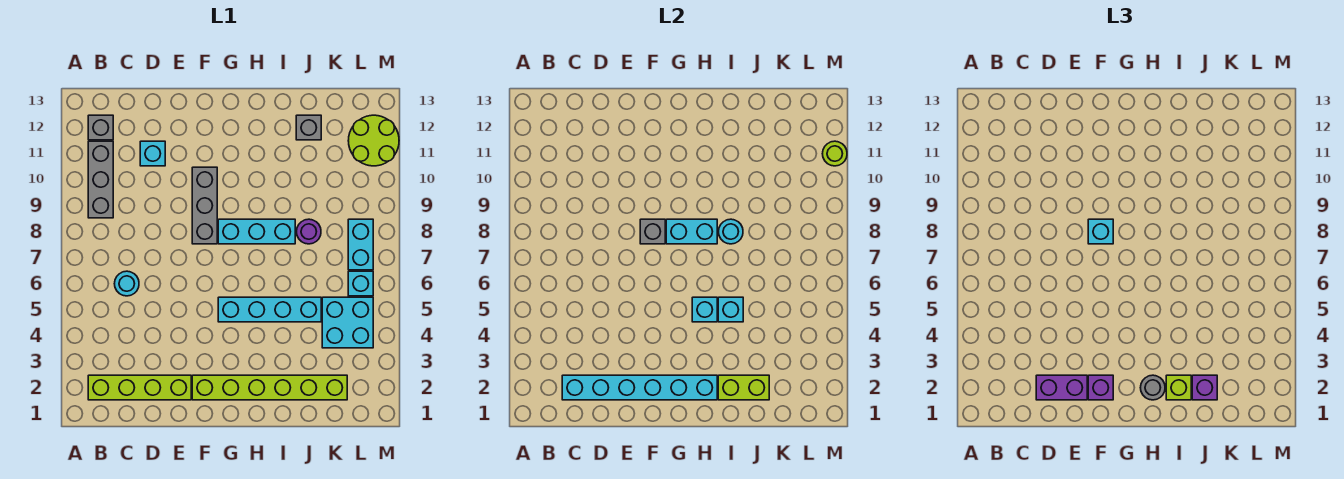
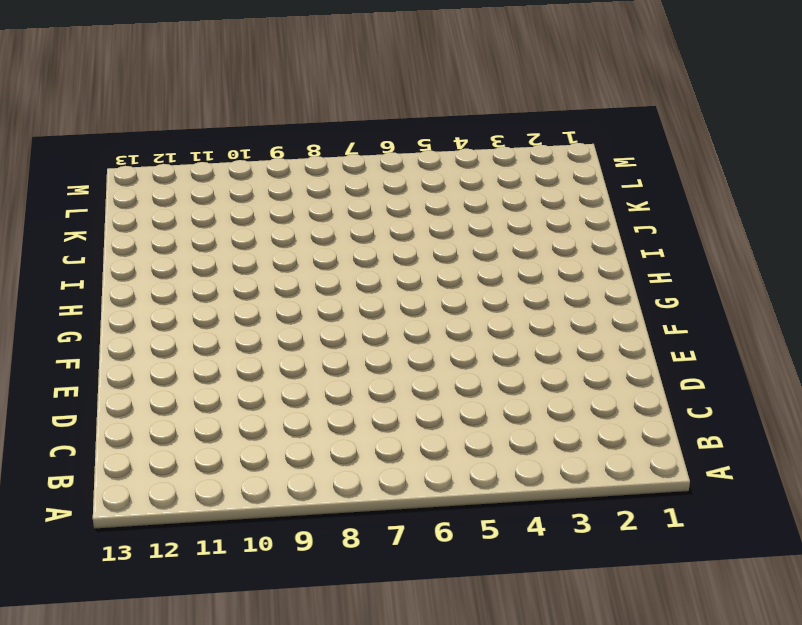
none -> lime 1x4 brick [88,375,191,400]
none -> grey 1x3 brick [88,141,113,218]
none -> grey 1x1 brick [88,115,113,140]

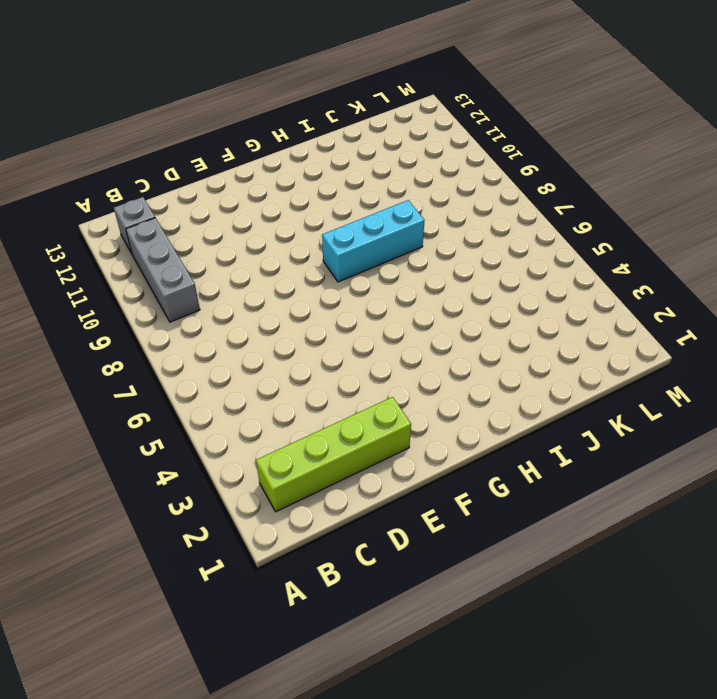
none -> cyan 1x1 round brick [114,271,139,296]
none -> cyan 1x1 brick [140,141,165,166]
none -> lime 1x6 brick [192,375,347,400]

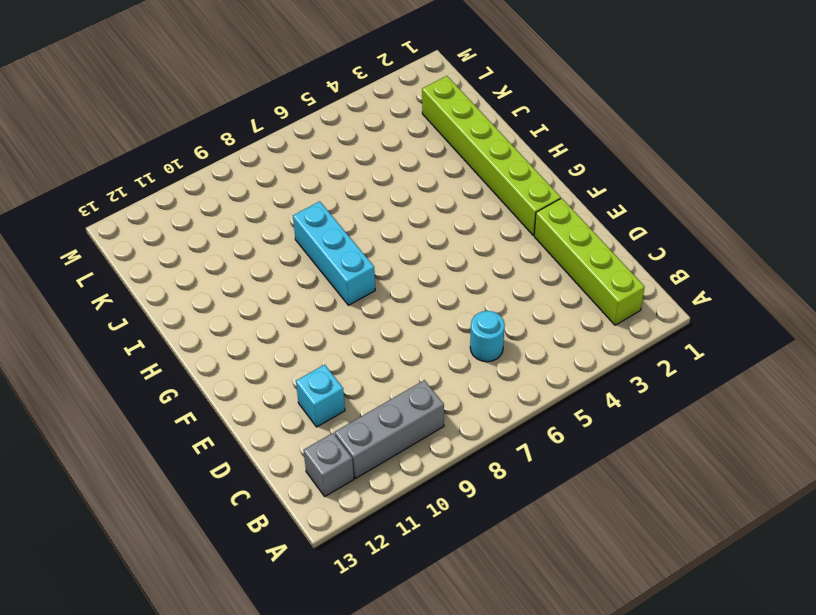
none -> grey 1x3 brick [192,167,217,244]
none -> cyan 1x4 brick [218,297,321,322]
none -> purple 1x1 round brick [296,219,321,244]

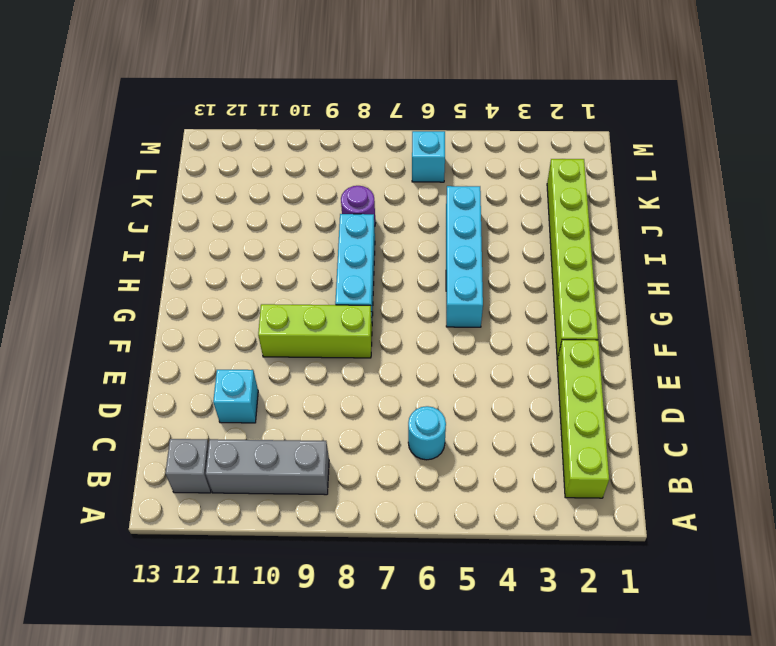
lime 1x3 brick [258,304,372,358] -> grey 1x3 brick [192,167,217,244]
none -> grey 1x1 brick [296,115,321,140]
none -> cyan 2x2 brick [322,297,373,348]
none -> cyan 1x2 brick [348,219,373,270]

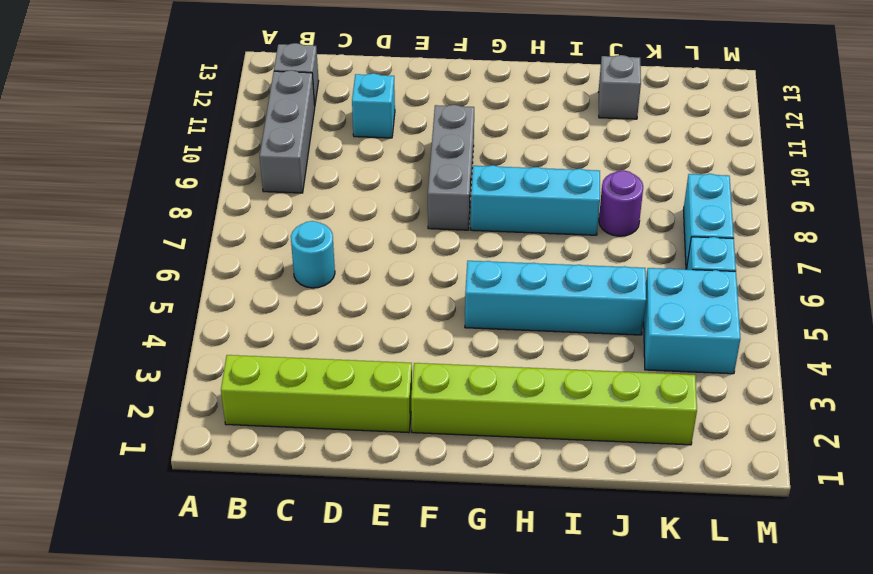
none -> lime 2x2 round brick [348,115,399,166]
none -> cyan 1x6 brick [562,375,717,400]
none -> grey 1x1 brick [640,219,665,244]

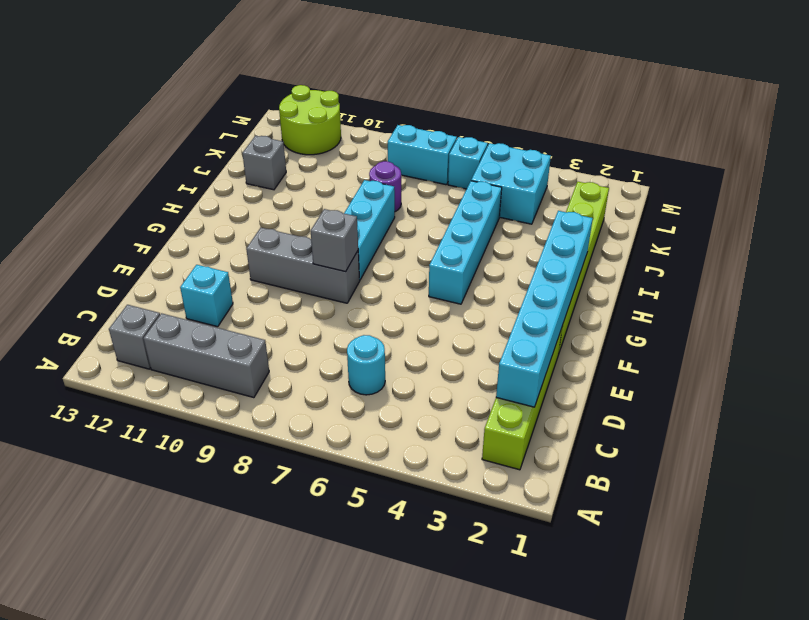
none -> cyan 1x2 brick [666,219,717,244]
none -> cyan 1x1 brick [692,297,717,322]
none -> lime 1x2 brick [718,375,769,400]

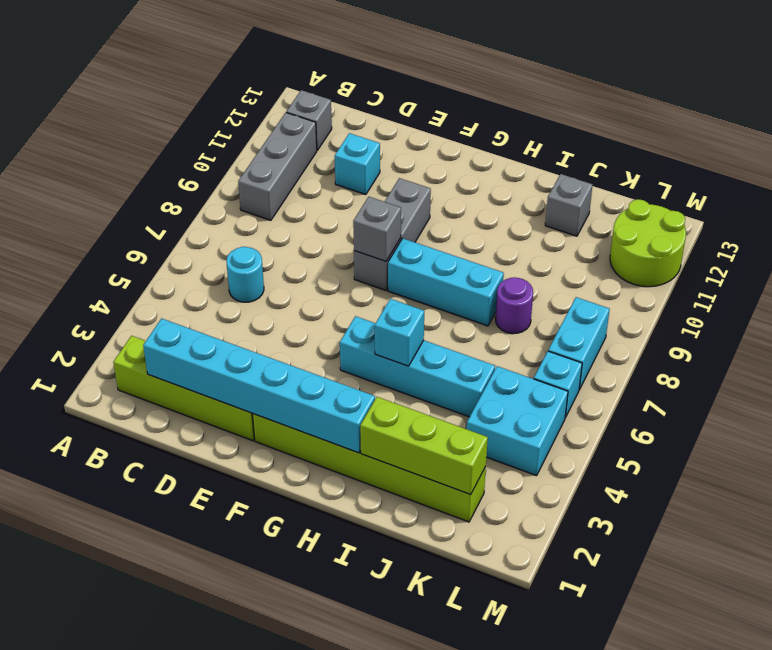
lime 1x3 brick [360,397,488,494] -> lime 1x2 brick [718,375,769,400]
none -> cyan 1x2 brick [666,219,717,244]
none -> cyan 1x1 brick [718,297,743,322]
none -> cyan 1x1 round brick [718,219,743,244]

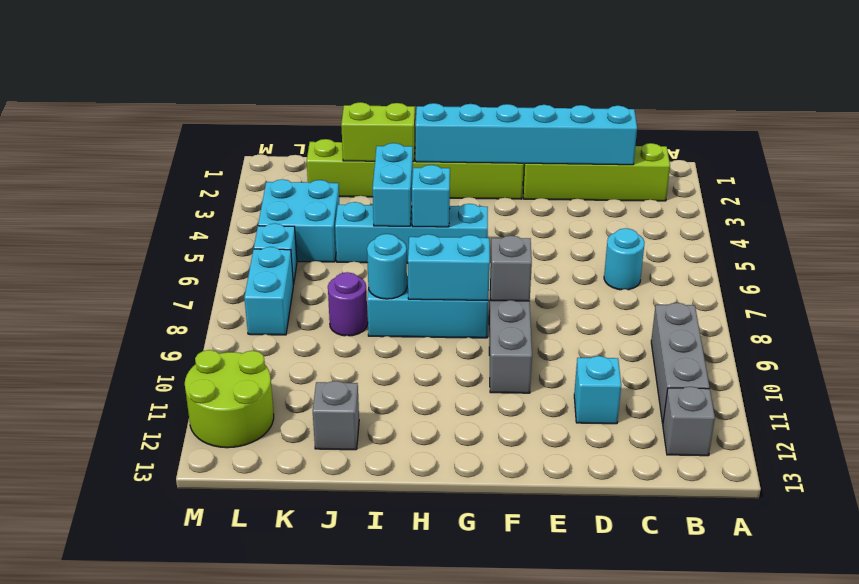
cyan 1x2 brick [373,143,413,226] -> cyan 1x1 brick [718,297,743,322]
none -> lime 1x1 round brick [822,141,847,166]
none -> purple 1x2 brick [1036,375,1087,400]
none -> purple 1x1 brick [1088,375,1113,400]

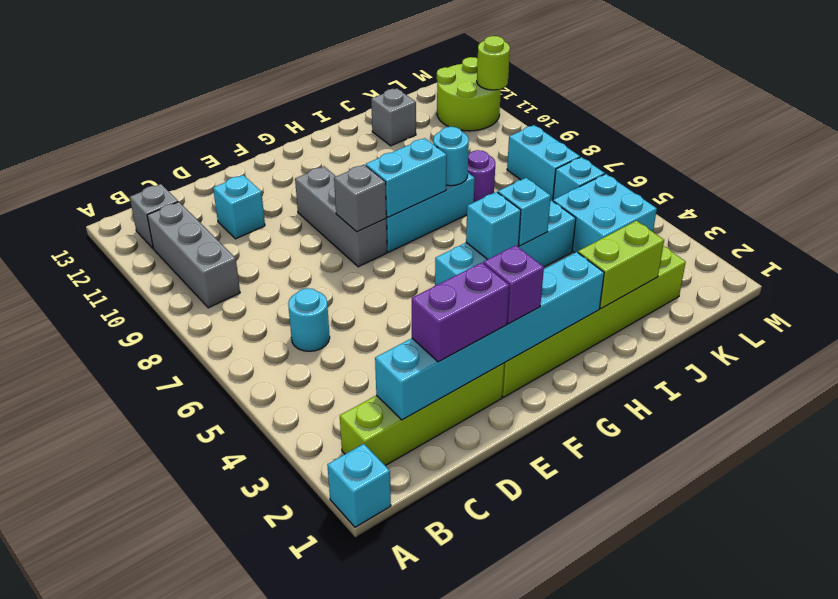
cyan 1x1 brick [327,444,391,527] -> cyan 1x1 brick moved to [1088,219,1113,244]
none -> grey 1x1 round brick [1140,375,1165,400]
none -> lime 1x1 brick [1166,375,1191,400]
none -> purple 1x1 brick [1192,375,1217,400]

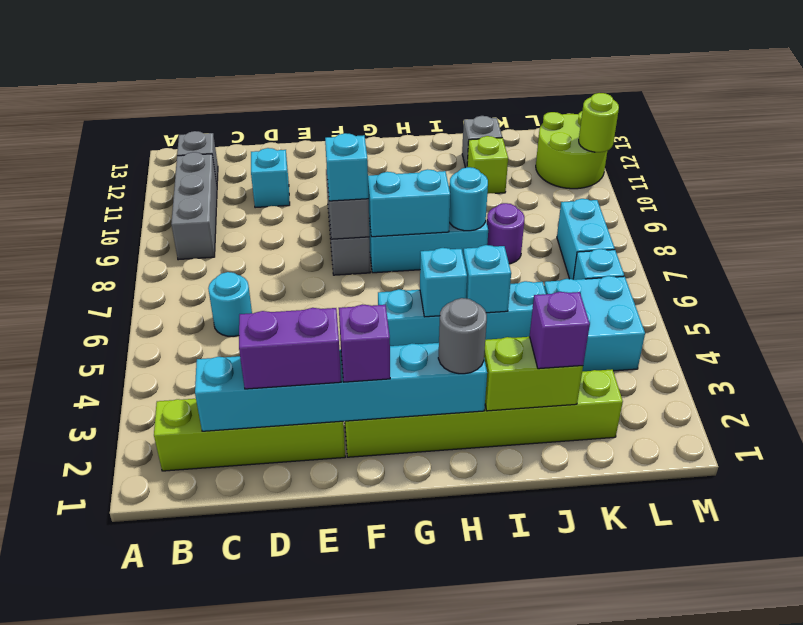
lime 1x1 brick [467,136,508,194] -> lime 1x1 brick moved to [1166,375,1191,400]

